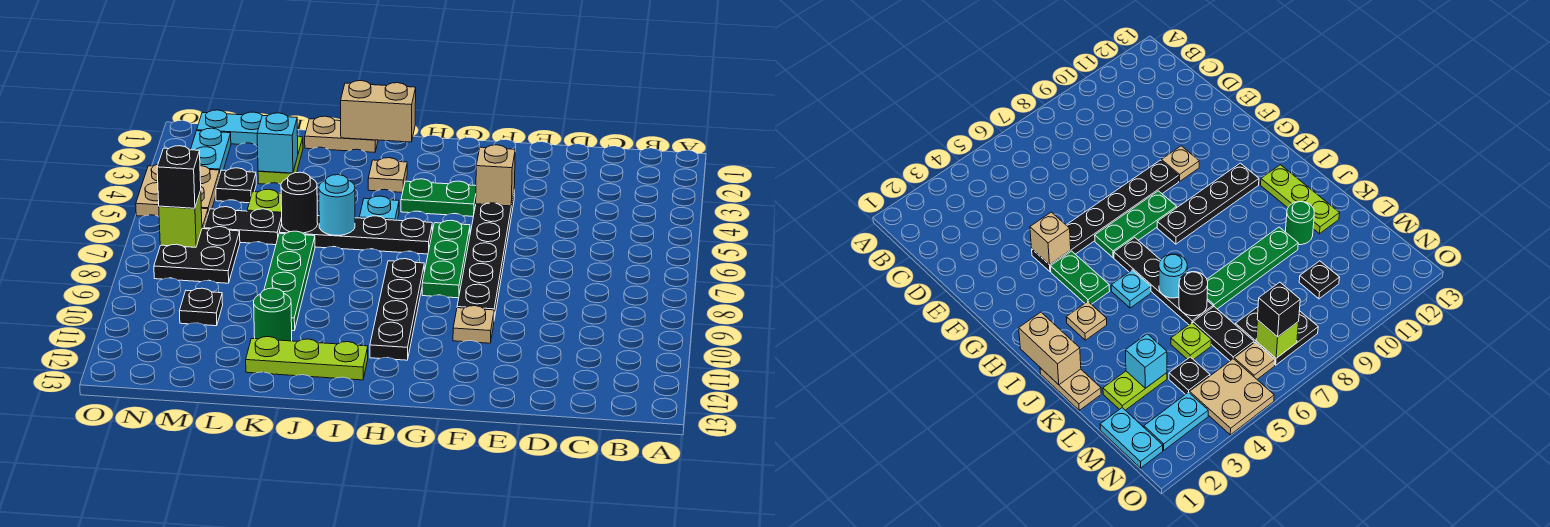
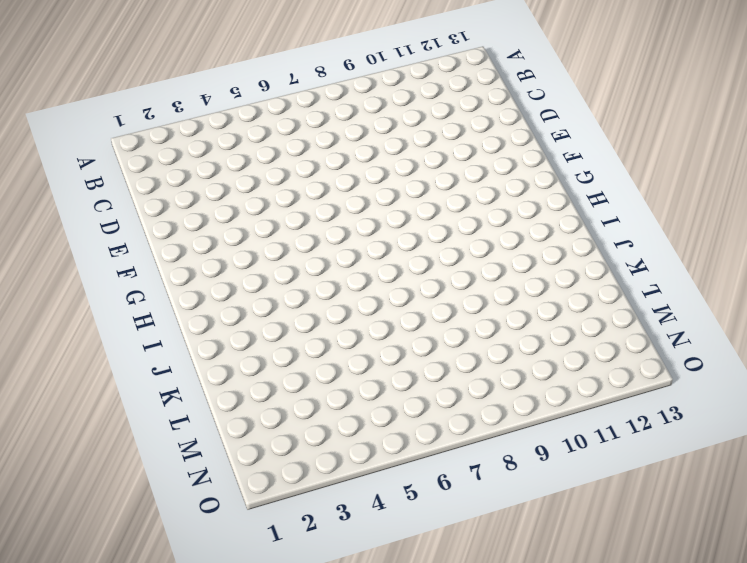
none -> black 1x6 plate [457,193,514,319]
none -> tan 1x1 plate [453,306,494,343]
none -> green 1x2 plate [401,179,476,216]

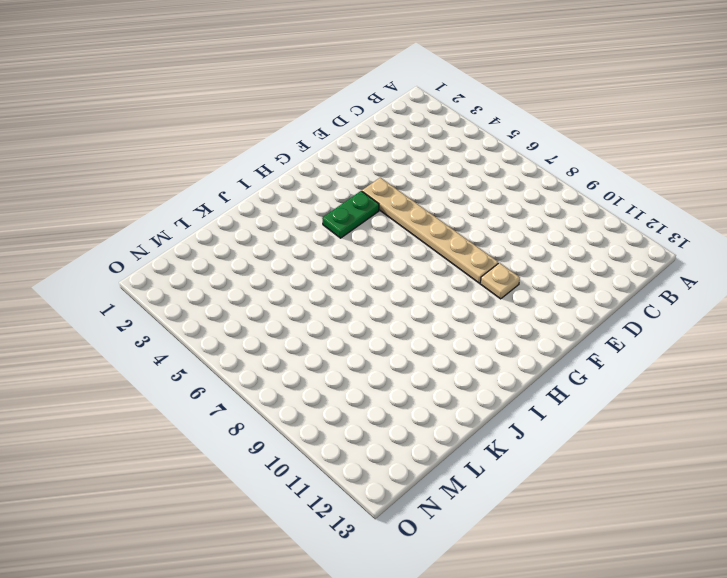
tan 1x6 plate [362,178,498,283] -> black 1x6 plate [457,193,514,319]
none -> green 1x3 plate [422,220,470,298]
none -> black 1x4 plate [279,216,432,254]
none -> black 1x4 plate [370,259,424,360]

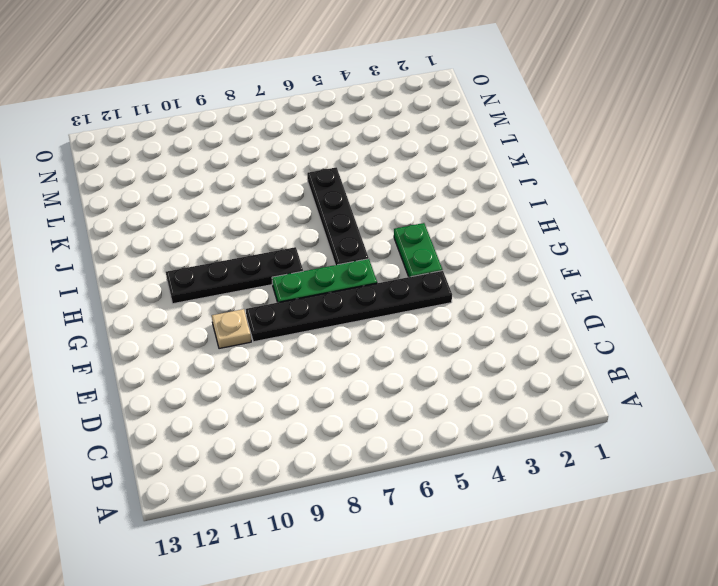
none -> tan 1x1 plate [368,158,407,192]
none -> cyan 1x1 plate [359,196,399,220]
none -> lime 1x3 plate [246,337,368,380]

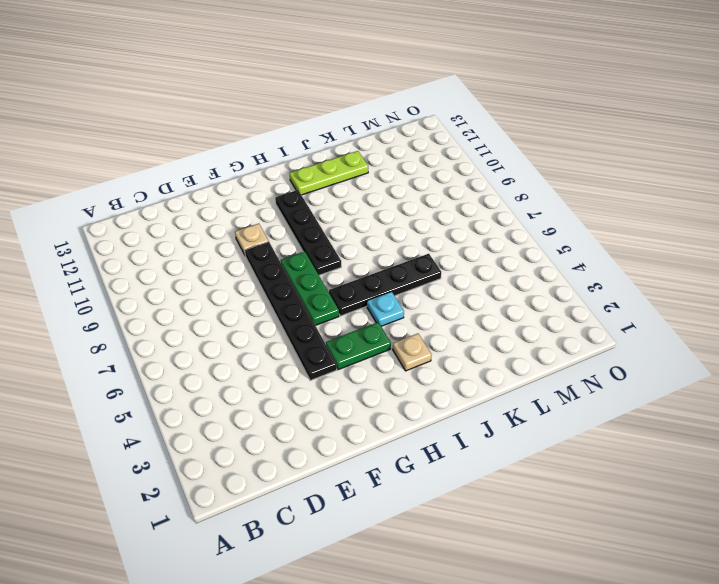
none -> tan 1x2 plate [305,116,378,152]
none -> green 1x4 plate [264,231,315,331]
none -> green 1x1 round brick [254,288,292,341]

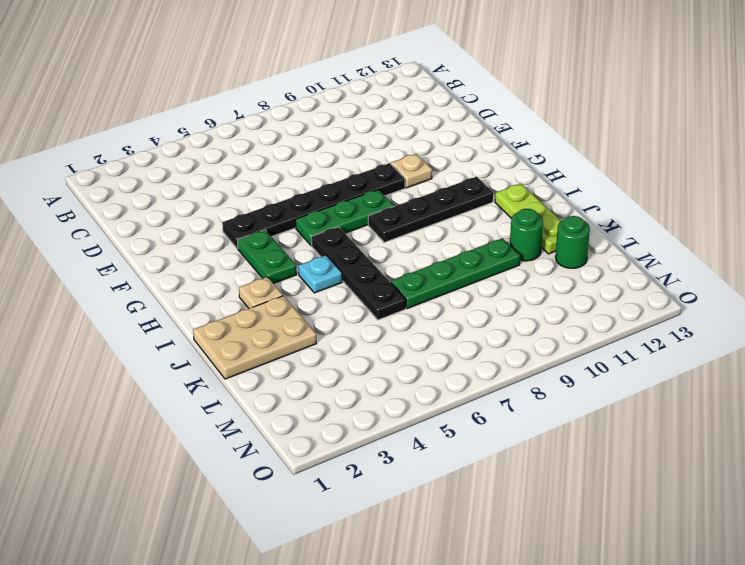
tan 2x3 plate [193,296,316,379] -> tan 1x2 plate [305,116,378,152]
green 1x1 round brick [555,216,590,268] -> none
none -> lime 1x2 plate [258,137,303,184]
none -> lime 1x1 plate [247,189,282,213]
none -> black 1x2 plate [204,207,282,245]

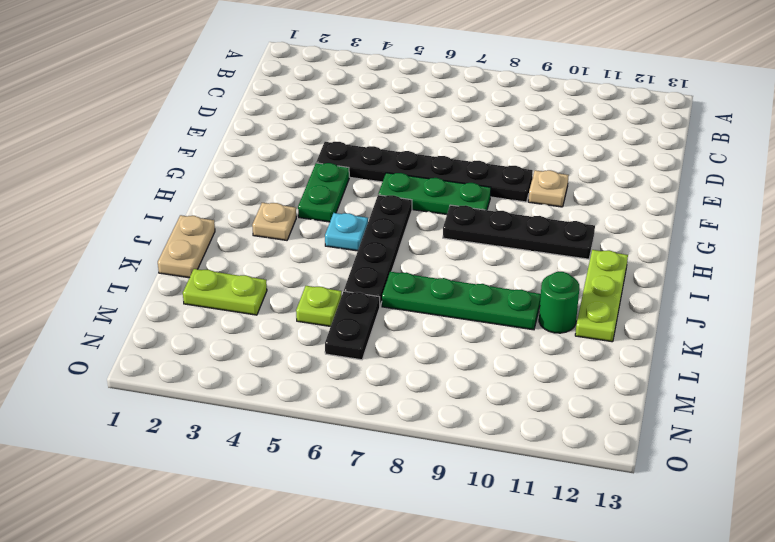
none -> cyan 1x2 plate [197,110,262,146]
none -> black 1x1 plate [216,168,256,203]
none -> black 2x2 plate [154,227,240,283]

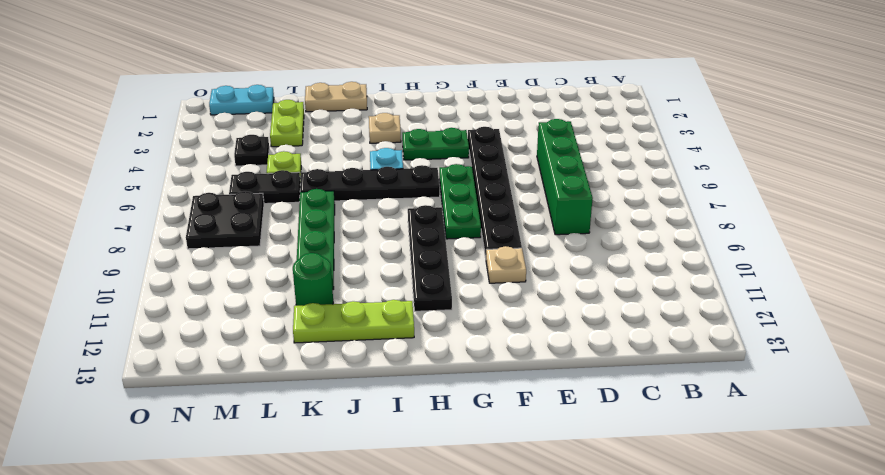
green 1x4 brick [537,119,593,235] -> none
none -> black 1x1 plate [180,288,223,326]
none -> cyan 1x2 plate [190,128,231,173]
none -> tan 2x2 plate [136,164,220,217]

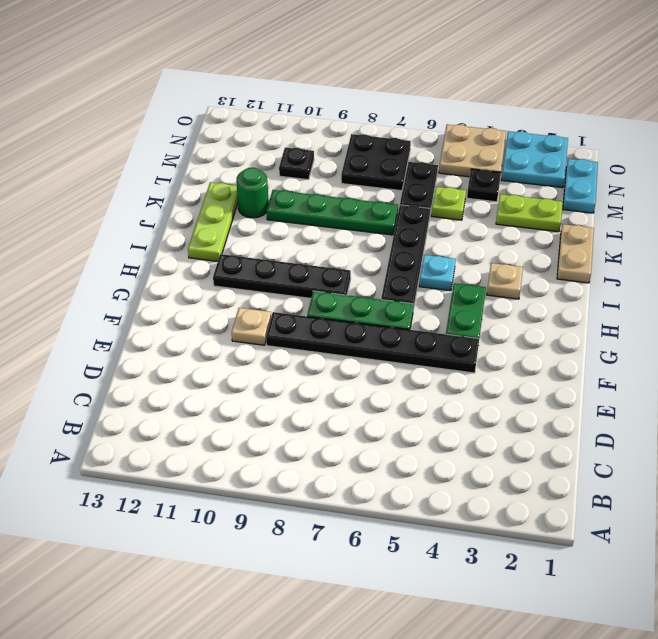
cyan 2x2 plate [502,131,568,188] -> cyan 1x2 plate [190,128,231,173]
none -> tan 1x1 plate [1234,342,1275,379]
none -> tan 1x1 brick [476,145,515,206]
none -> tan 1x2 brick [341,81,416,142]

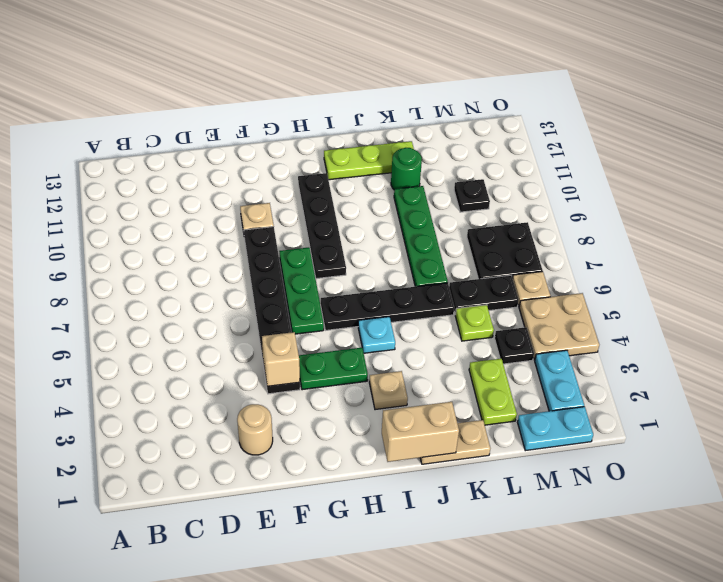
tan 1x1 round brick [237,404,273,455] -> none
none -> cyan 1x1 round brick [319,175,355,235]
none -> black 1x1 round brick [281,172,318,233]
none -> cyan 1x1 brick [257,113,298,173]

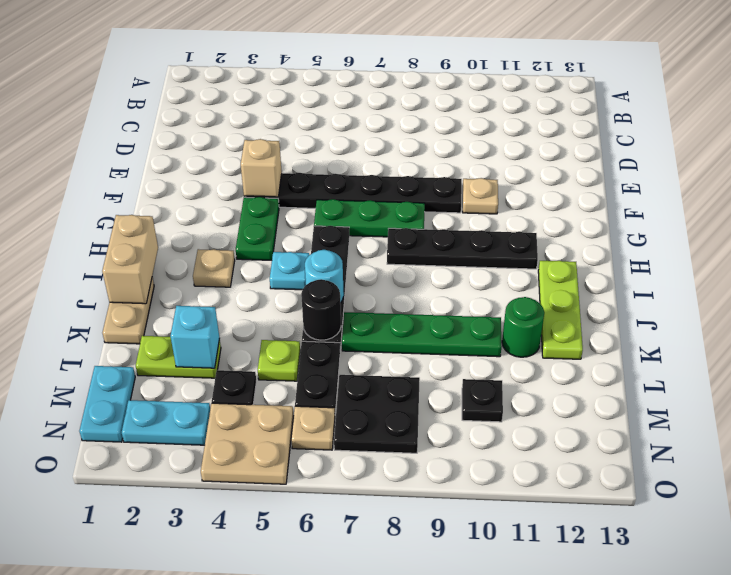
none -> lime 1x1 brick [159,191,202,247]
none -> black 1x1 brick [157,146,201,208]

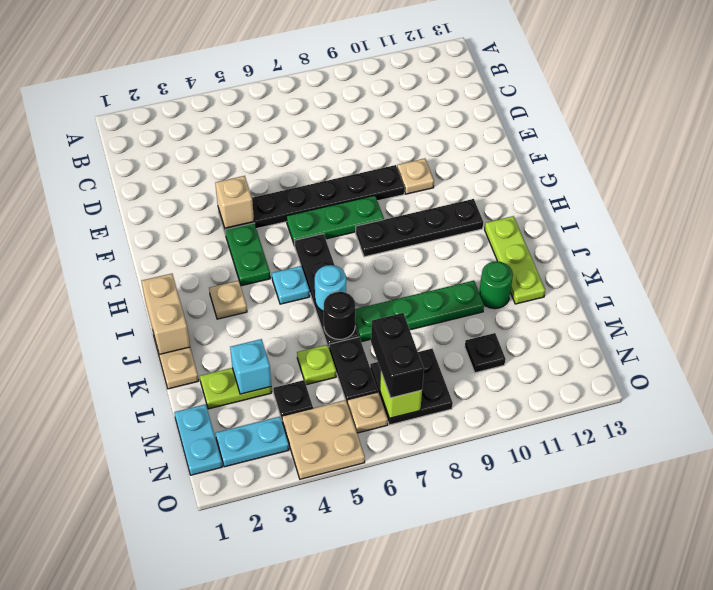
black 1x2 brick [371,313,424,398] -> black 1x1 brick [157,146,201,208]

